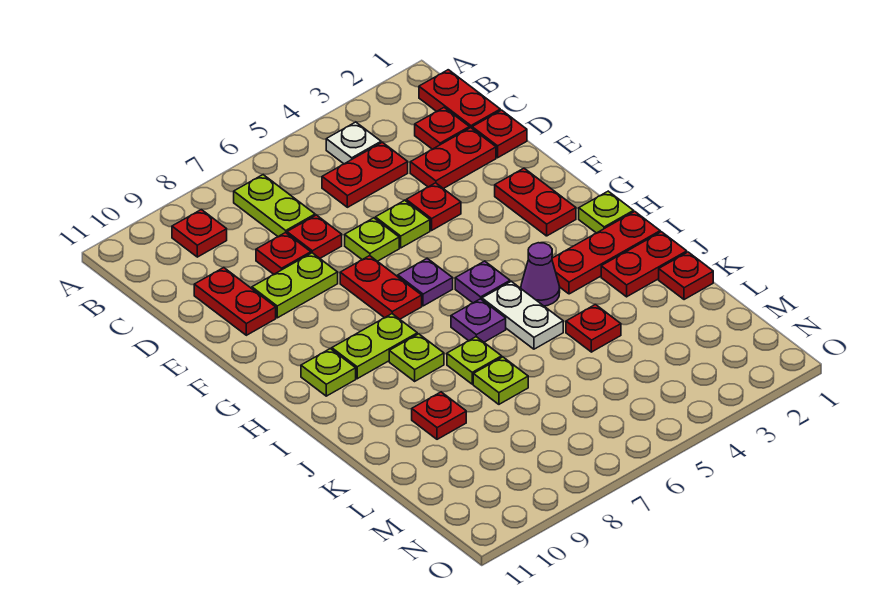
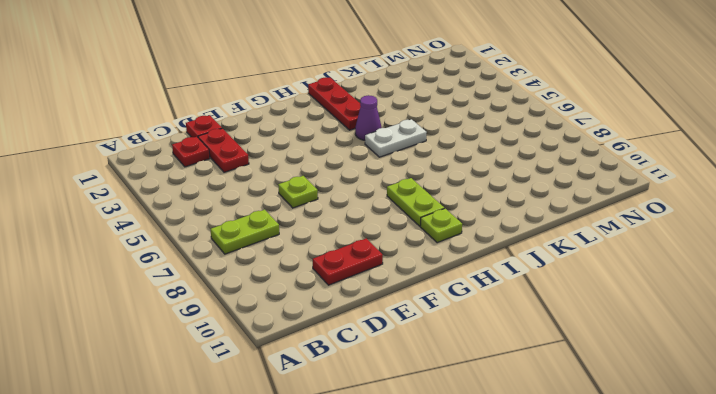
none -> red 1x2 plate [419,70,500,128]
none -> white 1x1 plate [326,122,381,164]
none -> red 1x1 plate [172,210,227,257]
none -> red 1x2 plate [322,142,408,207]

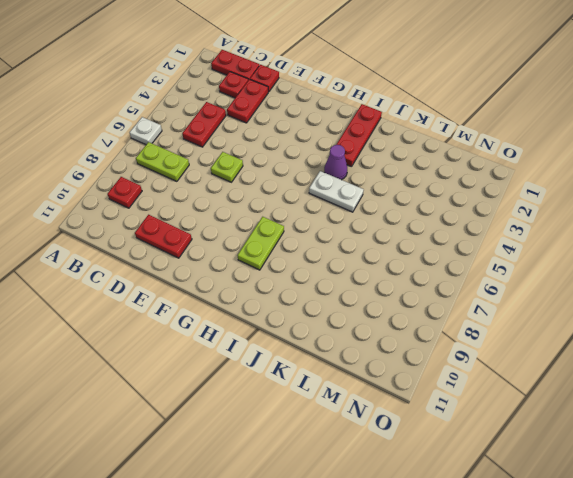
white 1x1 plate [130,117,162,145] -> white 1x1 plate moved to [326,122,381,164]
none -> red 1x1 plate [287,215,342,258]
none -> red 1x1 plate [256,232,311,274]
none -> red 1x1 plate [406,183,461,230]
none -> lime 1x1 plate [375,200,430,248]

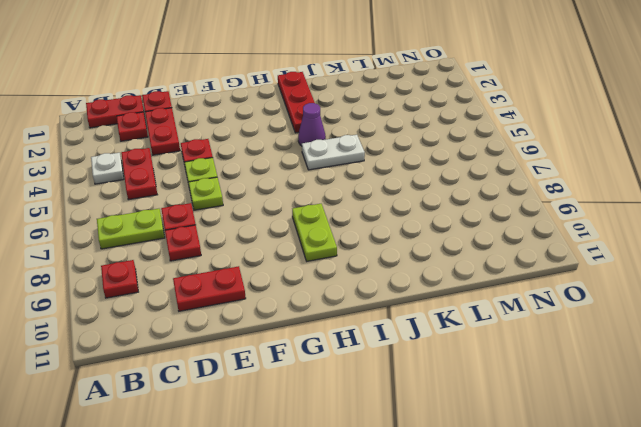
none -> lime 1x2 plate [252,253,338,318]
none -> red 1x2 plate [495,168,576,236]
none -> red 1x2 plate [340,256,422,319]
none -> purple 1x1 plate [398,259,453,306]

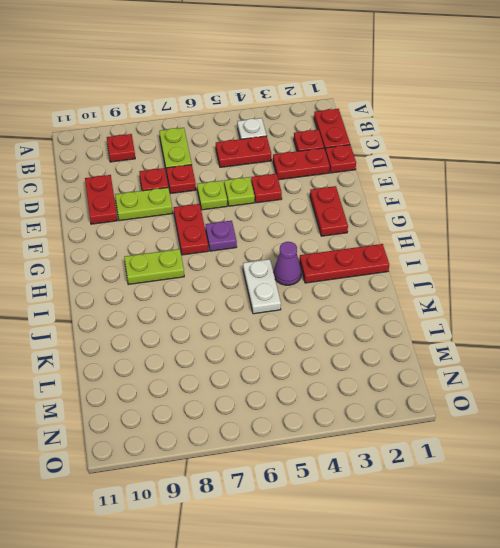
none -> lime 1x1 plate [579,191,634,233]
none -> purple 1x1 plate [455,261,510,303]
none -> lime 1x1 plate [301,349,356,396]
none -> purple 1x1 plate [451,299,506,342]

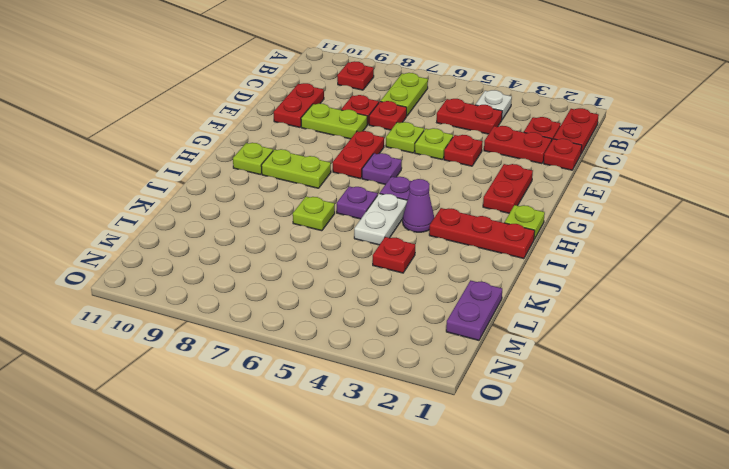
purple 1x2 plate [446,280,502,340] -> none
none -> lime 1x1 plate [389,334,444,381]
none -> red 1x2 plate [601,232,687,297]
none -> red 1x1 plate [659,252,713,300]
none -> lime 1x1 plate [473,357,528,404]

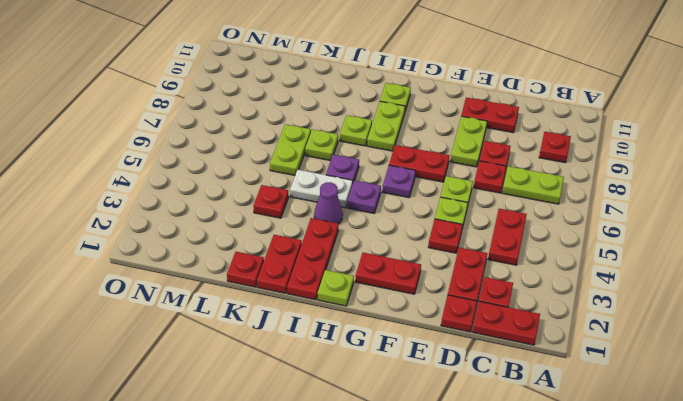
lime 1x2 plate [270,124,311,175] -> lime 1x1 plate [473,357,528,404]
none -> white 1x1 plate [326,122,381,164]
none -> red 1x1 plate [412,392,466,439]

